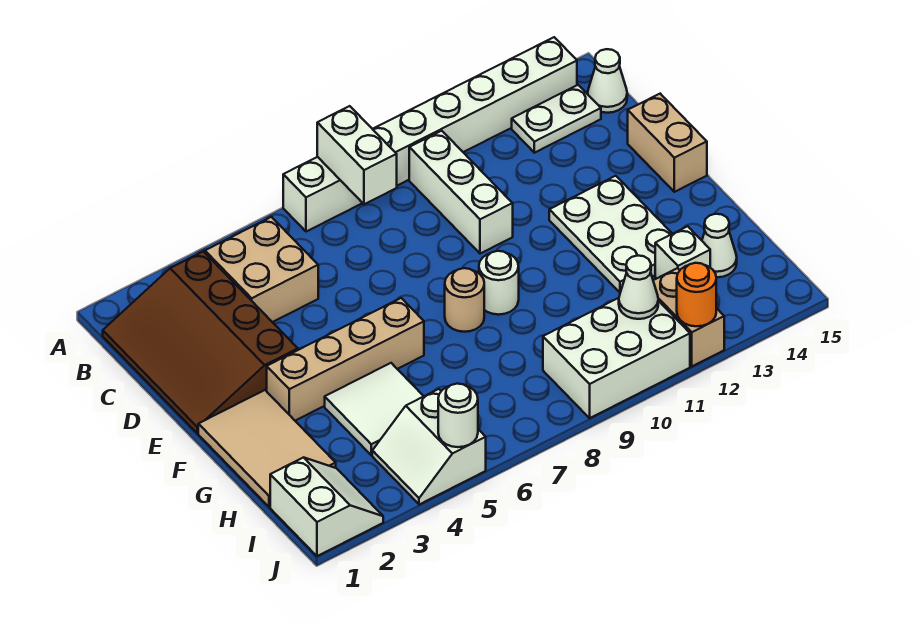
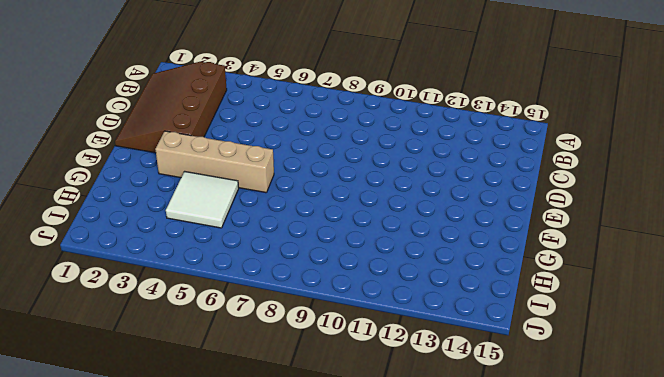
none -> white 1x8 brick [283,37,577,232]
none -> tan 2x2 brick [205,217,318,322]
none -> white 1x3 brick [409,131,513,254]

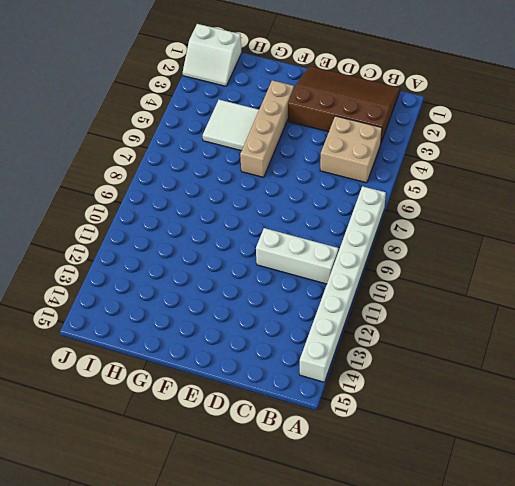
none -> white 1x2 plate [512,85,601,153]
none -> white 1x1 cone [588,49,627,113]
none -> tan 1x2 brick [628,94,707,192]

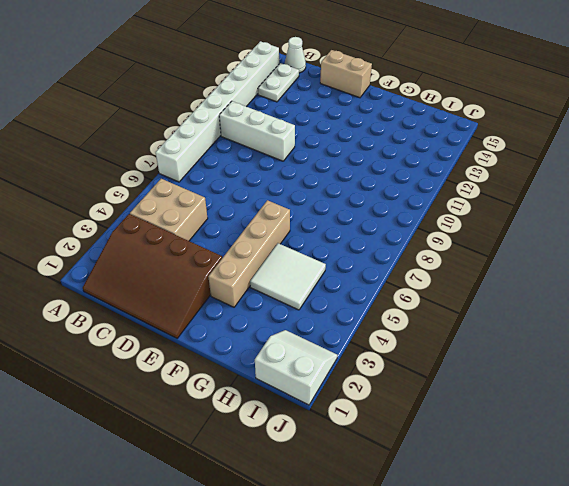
none -> white 2x3 plate [549,176,672,292]
none -> tan 2x3 tile [198,390,336,507]
none -> tan 1x1 round brick [445,268,484,332]

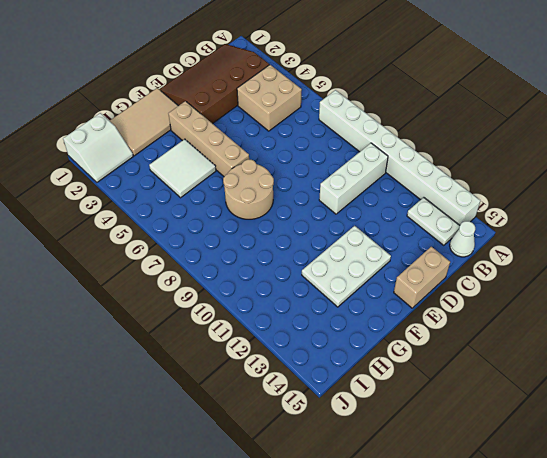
tan 2x2 round brick [223,159,274,219] -> tan 1x1 round brick [445,268,484,332]
none -> white 1x1 round brick [479,251,519,315]
none -> white 1x1 brick [655,226,710,278]
none -> white 1x1 cone [702,214,737,277]

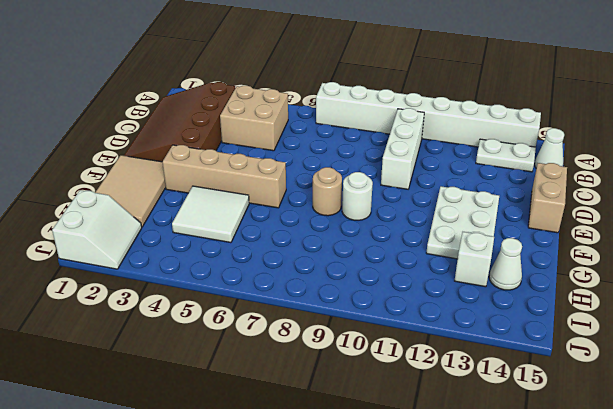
none -> white 2x2 slope [372,389,486,505]
none -> white 2x3 brick [543,298,690,418]
none -> tan 1x2 brick [653,268,724,366]

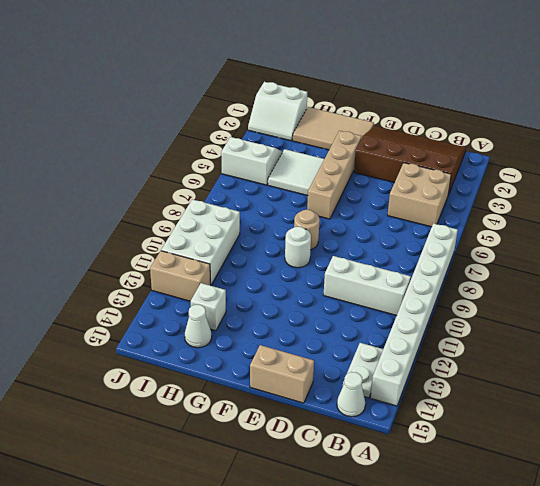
none -> white 2x3 plate [549,176,672,292]
none -> white 1x2 brick [317,106,397,204]
none -> white 1x1 cone [619,255,658,319]

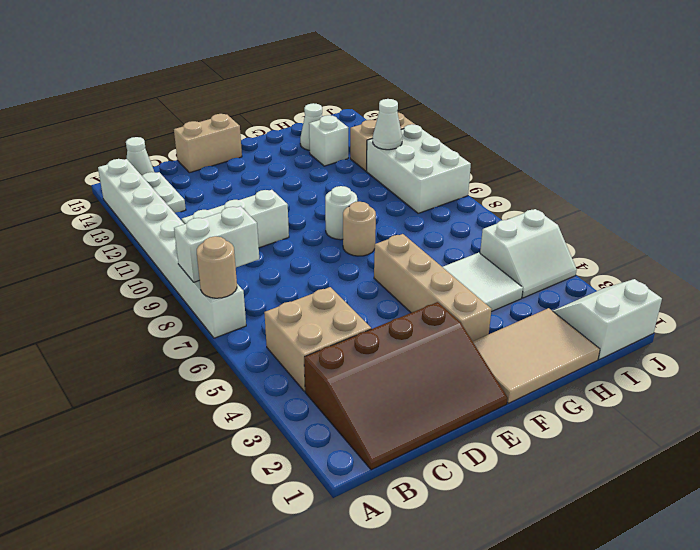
tan 1x1 round brick [197,236,237,298] -> none
none -> white 2x3 plate [549,176,672,292]
none -> white 1x1 round brick [438,384,478,447]
none -> orange 1x1 round brick [677,263,716,326]

